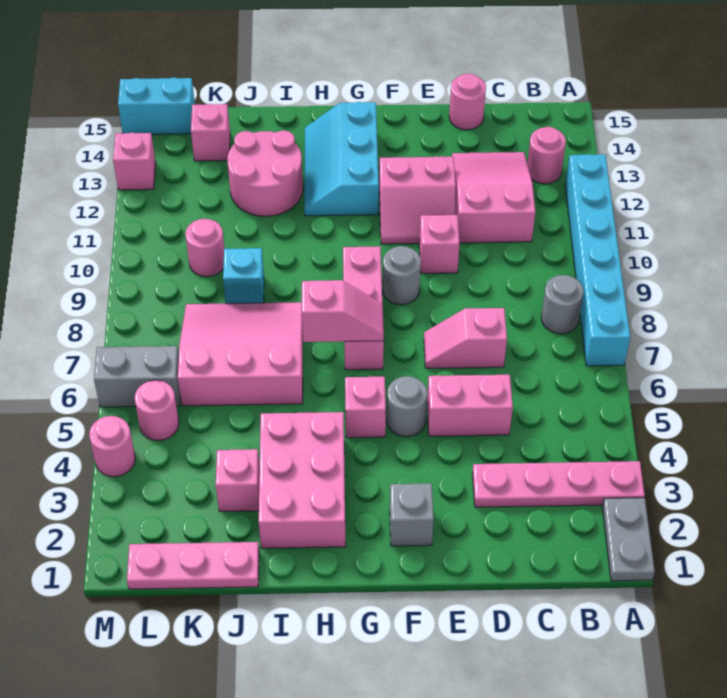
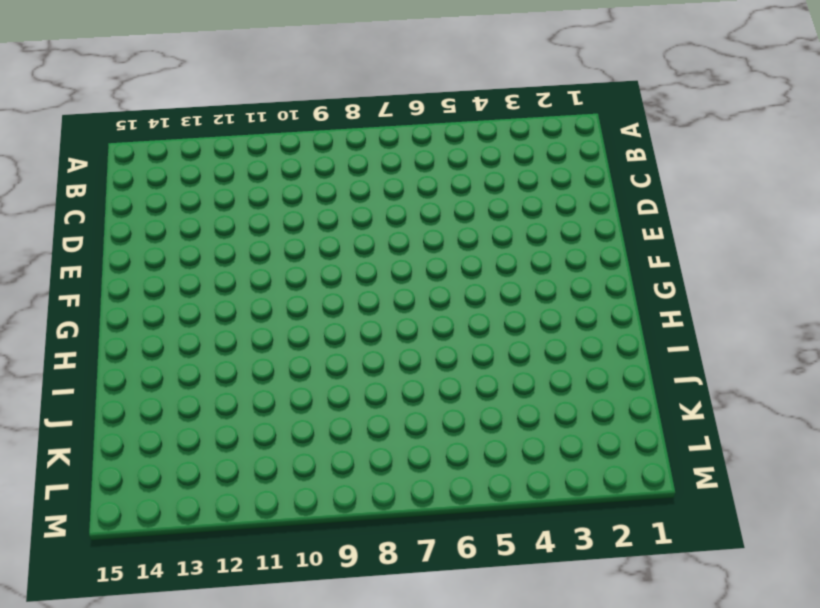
none -> grey 1x2 plate [602,498,655,581]
none -> pink 1x4 plate [472,461,645,507]
none -> cyan 1x6 brick [565,154,630,366]
none -> grey 1x1 round brick [541,275,584,334]

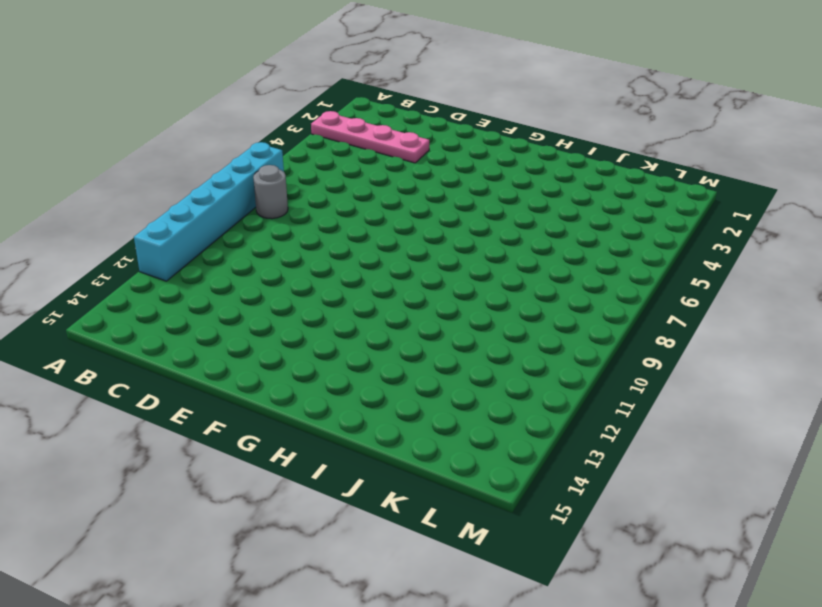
none -> grey 1x2 plate [602,498,655,581]
none -> pink 1x1 round brick [527,127,566,184]
none -> pink 2x3 slope [452,152,535,243]
none -> pink 1x2 brick [427,375,513,436]

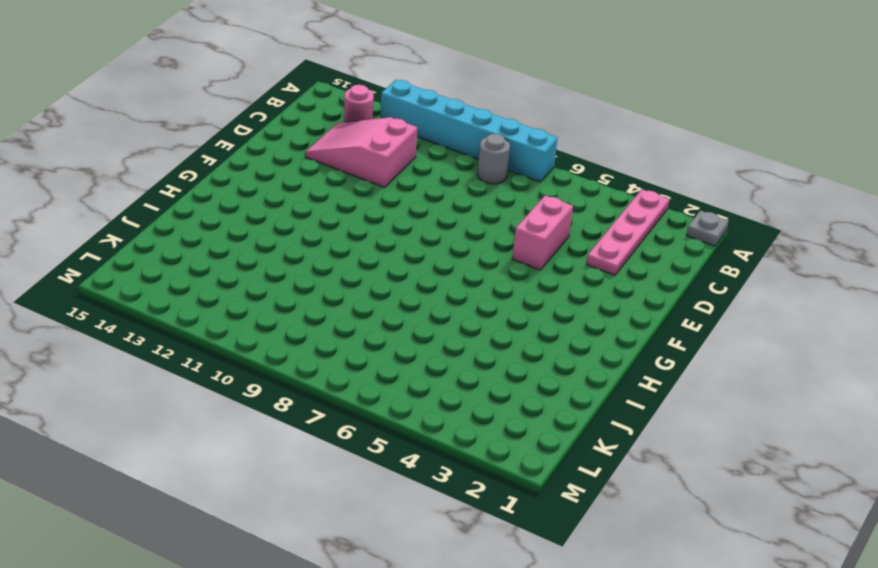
grey 1x1 plate [687,210,728,246] -> grey 1x2 plate [602,498,655,581]
none -> pink 1x2 slope [424,308,507,368]
none -> pink 1x1 round brick [449,73,486,130]
none -> pink 1x1 brick [419,215,460,273]
none -> pink 2x2 slope [379,157,456,244]

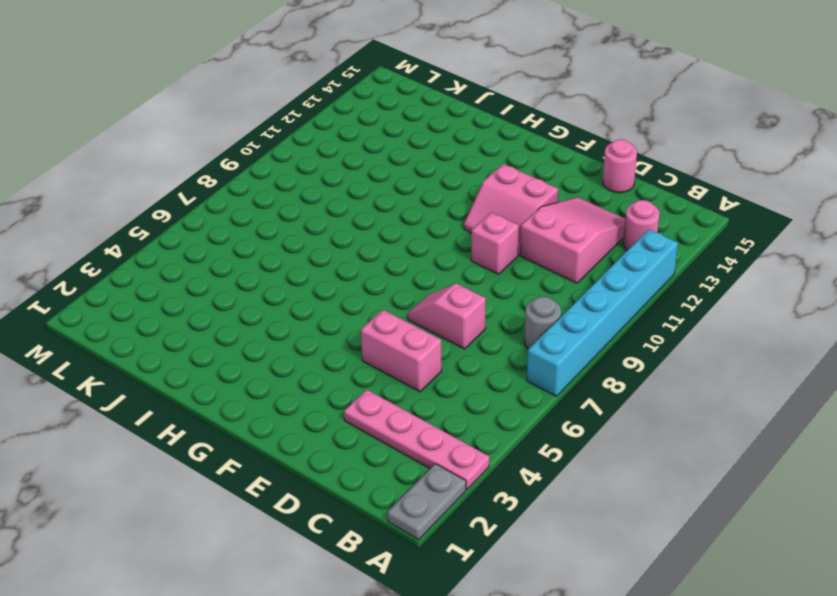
none -> grey 1x1 brick [390,483,434,546]
none -> grey 1x1 round brick [387,376,427,437]
none -> grey 1x1 round brick [383,246,421,305]
none -> pink 1x1 brick [345,377,386,438]

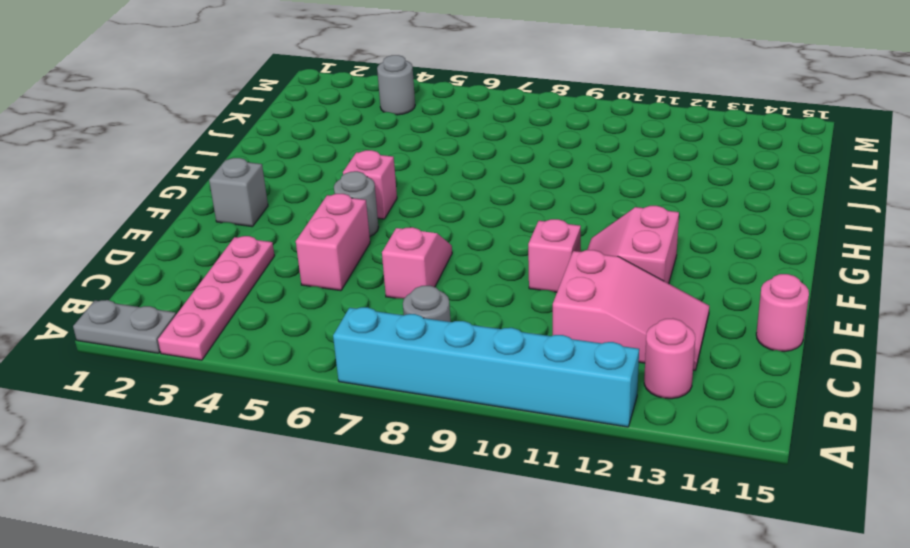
grey 1x1 round brick [377,55,415,115] -> grey 1x1 round brick moved to [383,246,421,305]
none -> pink 1x3 brick [343,247,384,370]
none -> cyan 2x3 slope [304,102,379,216]
none -> pink 2x3 brick [259,412,346,548]
none -> pink 3x3 slope [178,302,303,406]

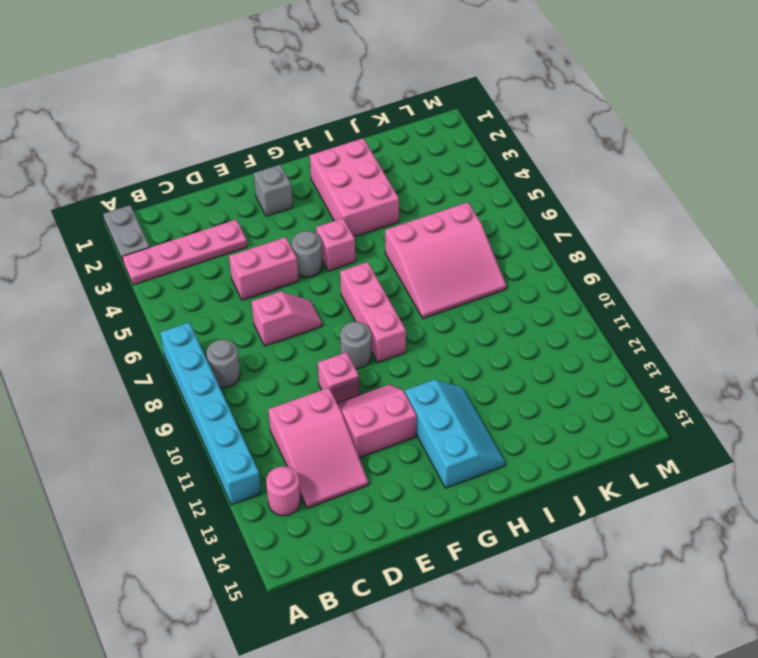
none -> pink 1x1 round brick [449,73,486,130]
none -> pink 2x2 round brick [227,130,303,216]
none -> pink 1x3 plate [127,542,259,589]
none -> pink 1x1 brick [216,449,260,511]

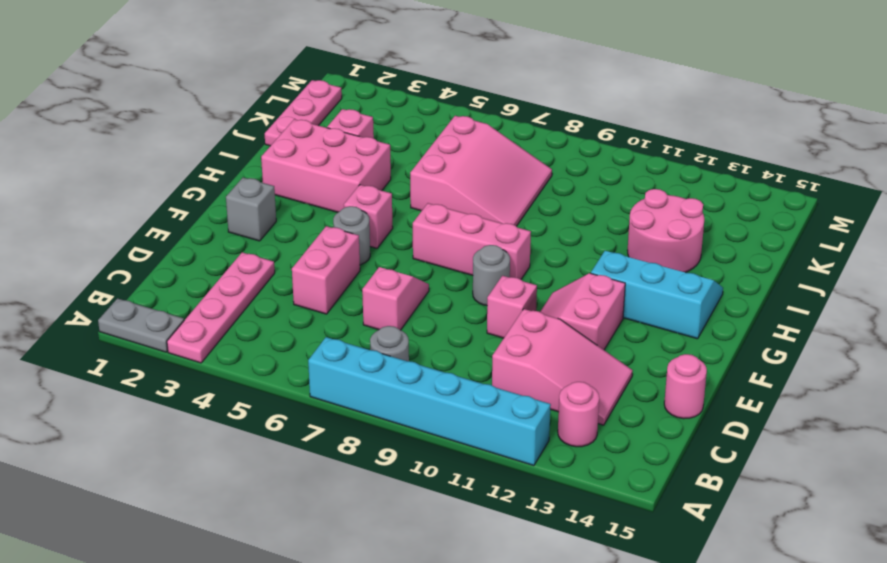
none -> cyan 1x1 brick [223,248,264,304]
none -> pink 1x1 round brick [185,219,224,277]
none -> pink 1x1 brick [191,104,230,161]
none -> pink 1x1 round brick [135,380,179,441]

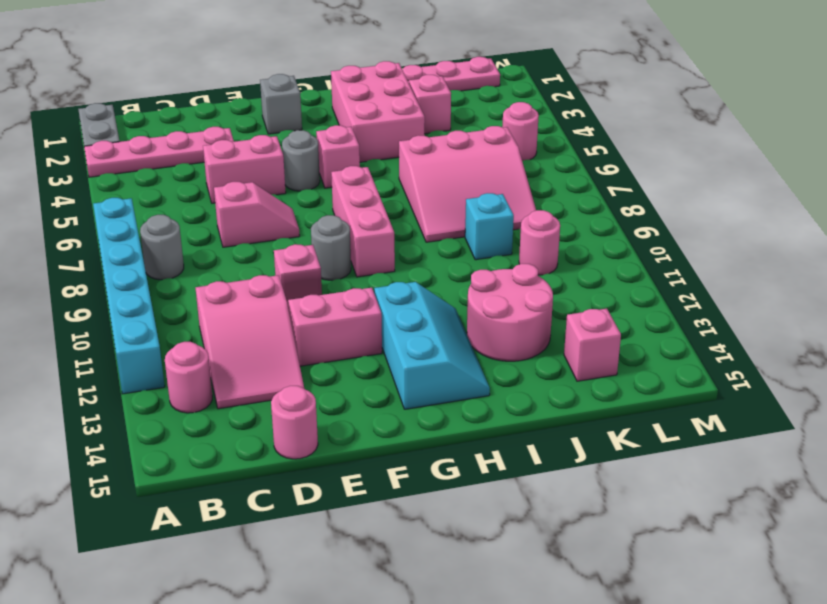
none -> grey 1x2 brick [94,346,180,407]
none -> cyan 1x2 brick [118,77,195,134]
none -> pink 1x1 round brick [89,416,135,477]
none -> pink 1x1 brick [113,133,156,190]

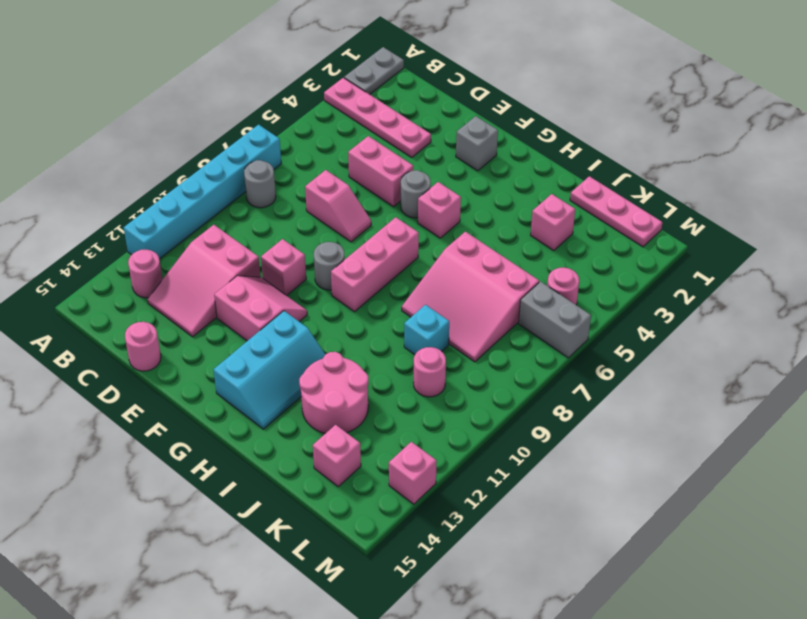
none -> pink 2x3 brick [259,412,346,548]
none -> cyan 1x2 brick [118,77,195,134]
none -> pink 1x1 round brick [89,416,135,477]
none -> pink 1x2 slope [302,280,384,342]

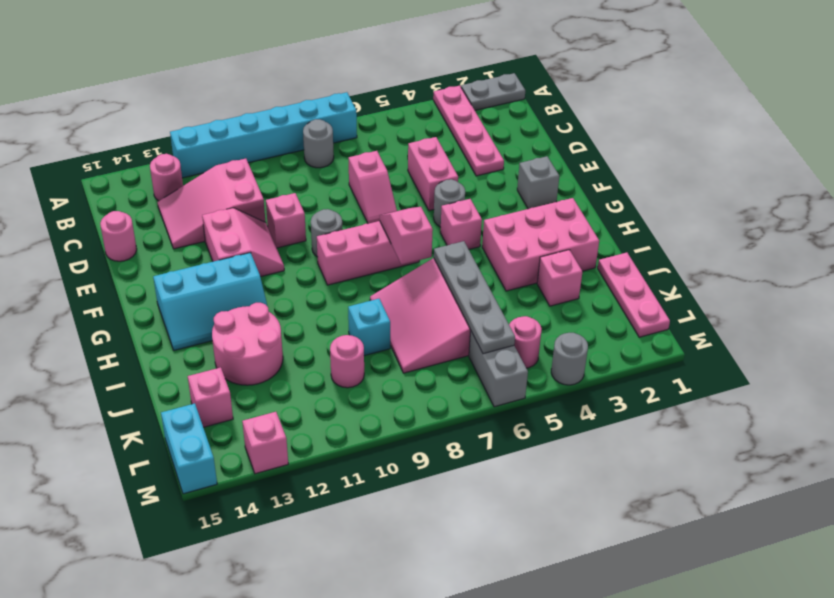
grey 1x4 plate [434,241,515,354] -> none
grey 1x1 round brick [551,333,588,385] -> pink 1x1 round brick [89,416,135,477]

